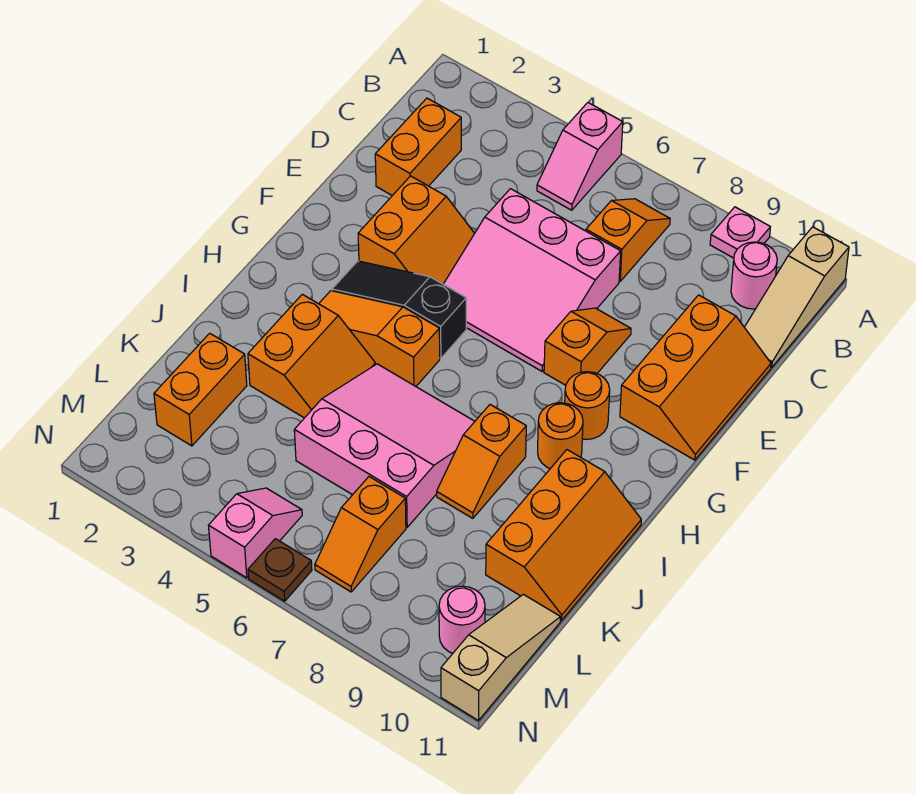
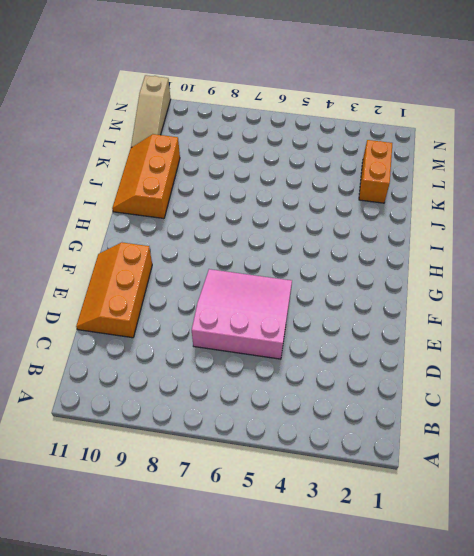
none -> pink 1x2 slope [537,103,623,210]
none -> pink 1x1 plate [710,207,770,258]
none -> tan 1x3 slope [744,227,849,367]

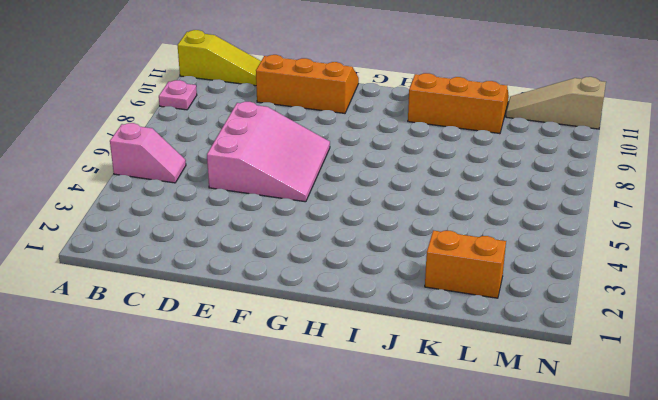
yellow 1x3 slope [178,30,261,86] -> tan 1x3 slope [744,227,849,367]
none -> orange 1x2 slope [586,199,670,281]
none -> pink 1x1 round brick [731,242,777,309]
none -> orange 1x2 brick [375,98,461,196]

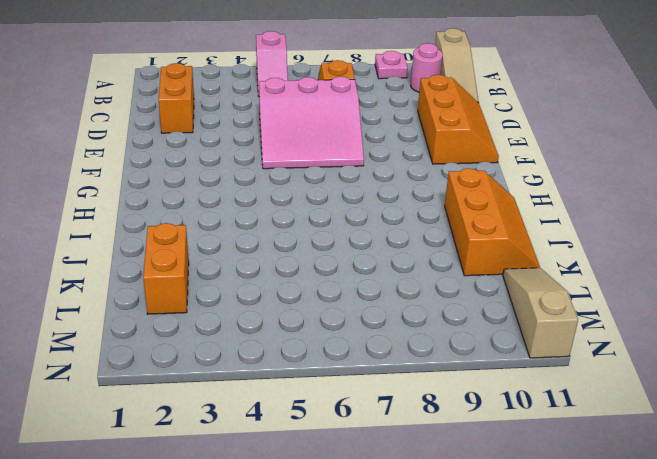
none -> orange 2x2 slope [358,176,475,284]
none -> orange 1x2 slope [544,308,631,385]
none -> black 1x3 slope [332,261,466,358]

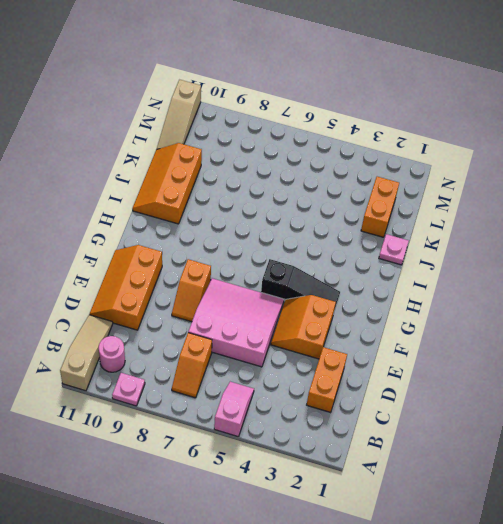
pink 1x1 plate [379,234,409,265] -> none
none -> orange 1x1 round brick [565,372,610,440]
none -> orange 1x3 slope [319,291,440,386]
none -> orange 1x1 round brick [538,403,583,469]

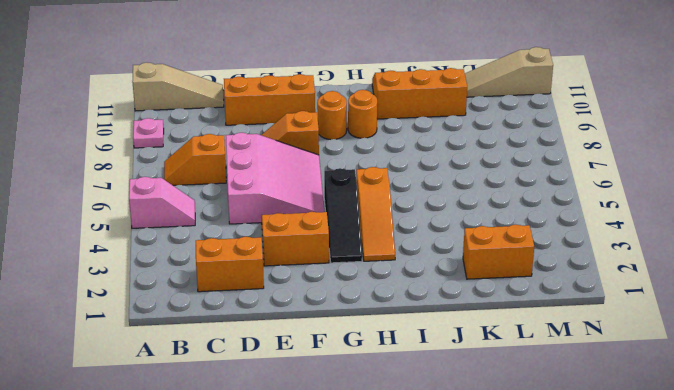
none -> pink 1x1 round brick [731,242,777,309]
none -> orange 2x2 slope [248,294,375,418]
none -> pink 3x3 slope [294,364,475,527]

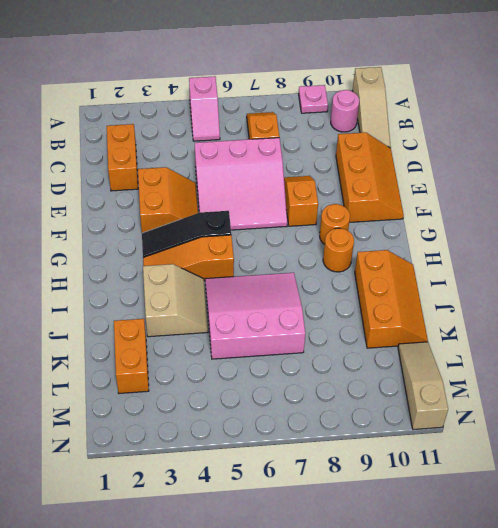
tan 2x2 slope [143,264,208,337] -> orange 2x2 slope [248,294,375,418]
none -> orange 1x2 slope [437,405,526,518]
none -> orange 1x2 slope [315,477,406,592]
none -> pink 1x2 slope [208,488,302,578]

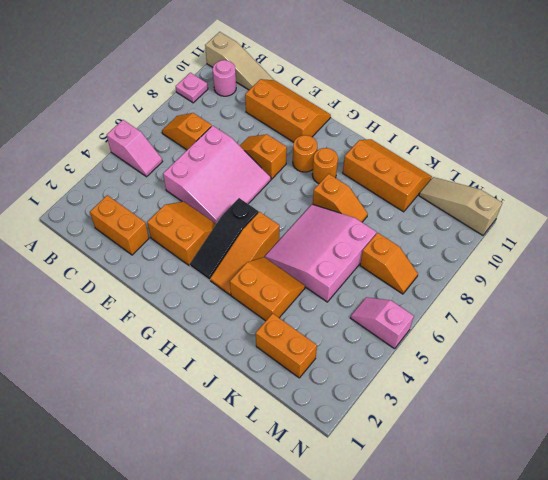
none -> pink 1x1 round brick [439,586,485,653]
none -> brown 1x1 plate [248,539,312,601]

